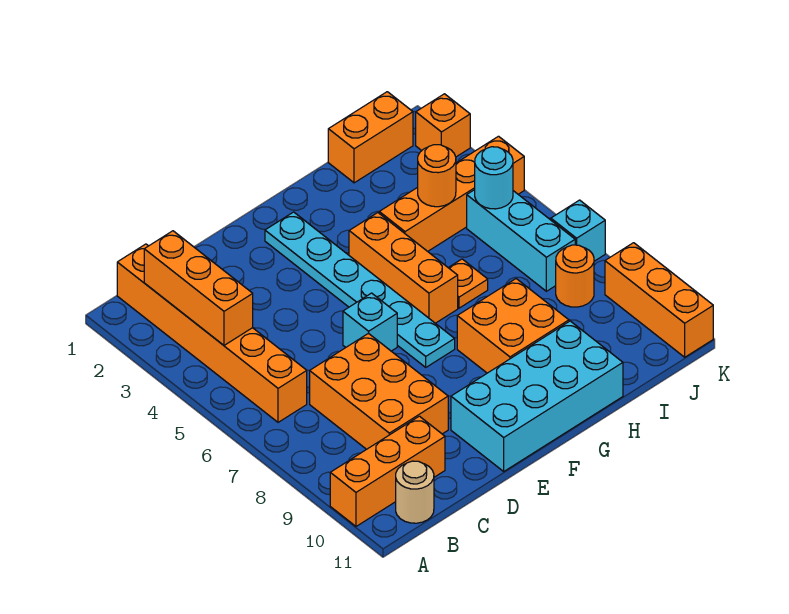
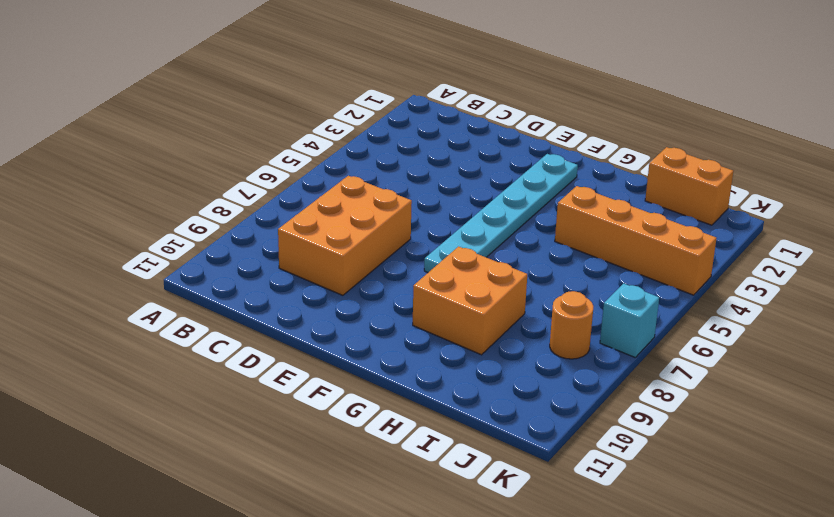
none -> orange 1x3 brick [330,416,445,526]
none -> orange 1x6 brick [117,244,307,422]
none -> tan 1x1 round brick [396,461,434,523]

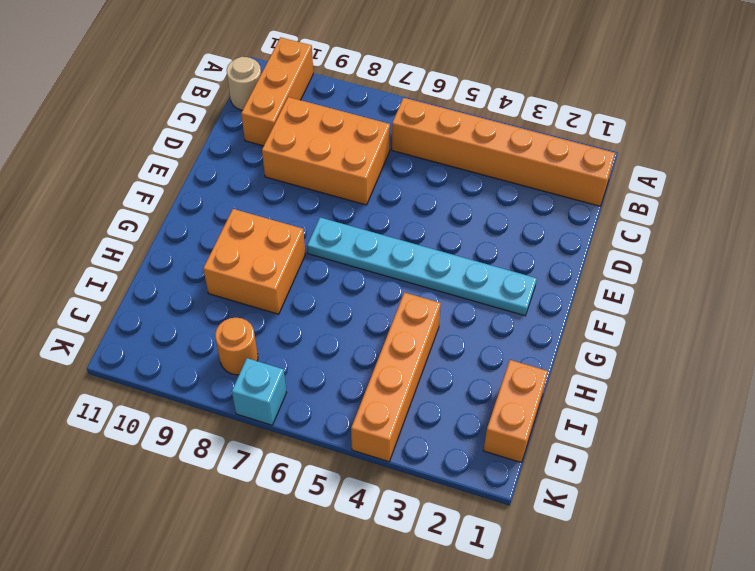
none -> cyan 1x1 brick [343,293,397,351]
none -> cyan 2x4 brick [451,321,623,471]
none -> orange 1x3 brick [349,213,458,323]

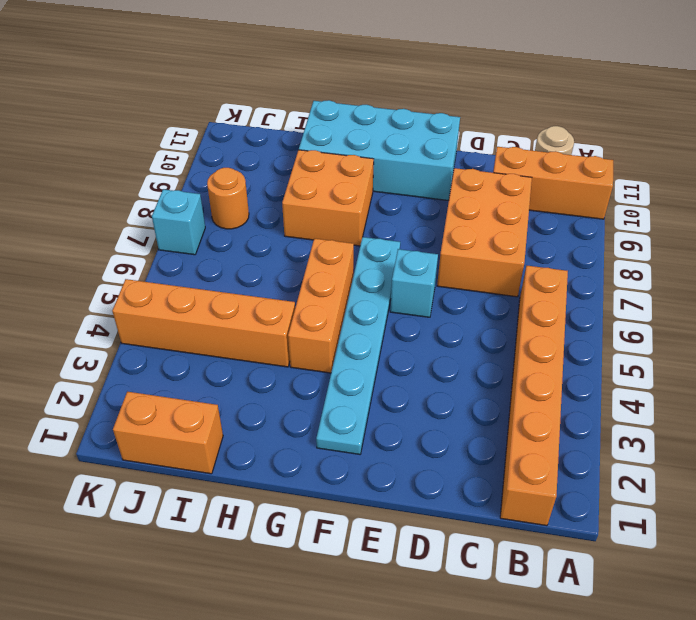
none -> orange 1x1 plate [448,259,488,308]
none -> cyan 1x3 brick [467,190,575,291]
none -> orange 1x1 brick [416,94,470,157]

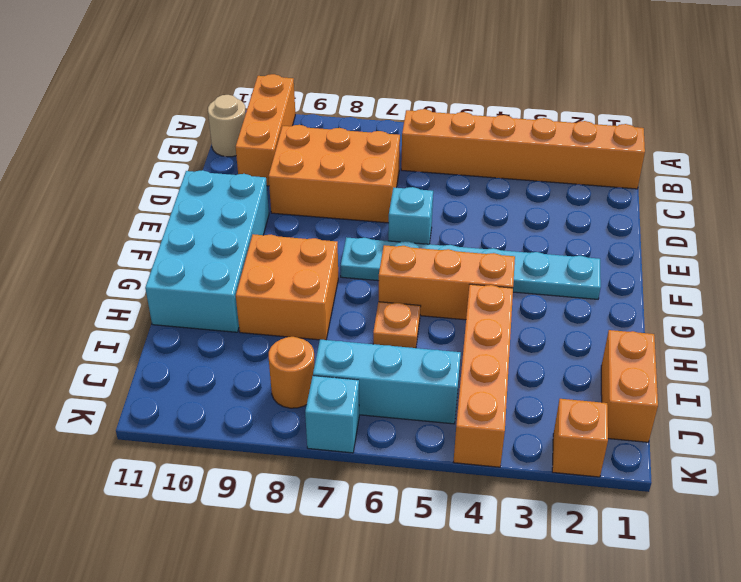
none -> orange 1x3 brick [605,243,713,357]
none -> orange 1x3 brick [144,231,253,345]
none -> orange 1x1 round brick [418,145,456,207]

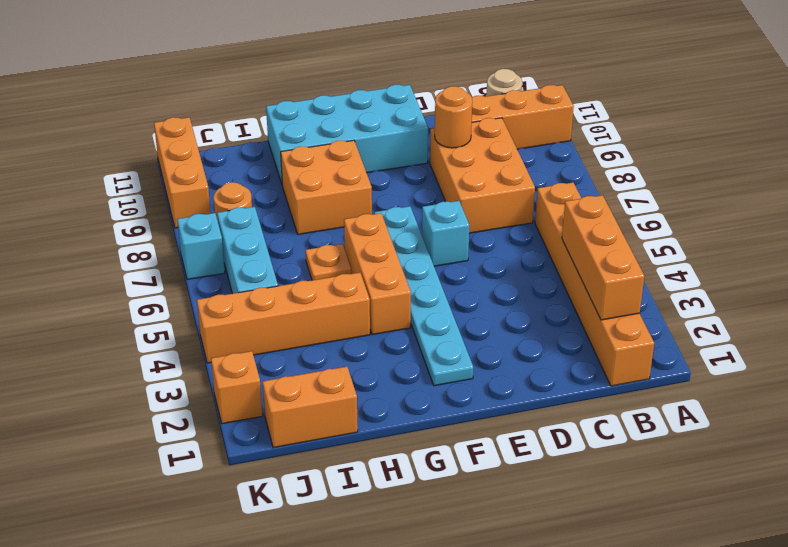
orange 1x1 round brick [435,86,472,148] -> orange 1x1 round brick moved to [418,145,456,207]
none -> cyan 1x1 round brick [475,147,513,209]

